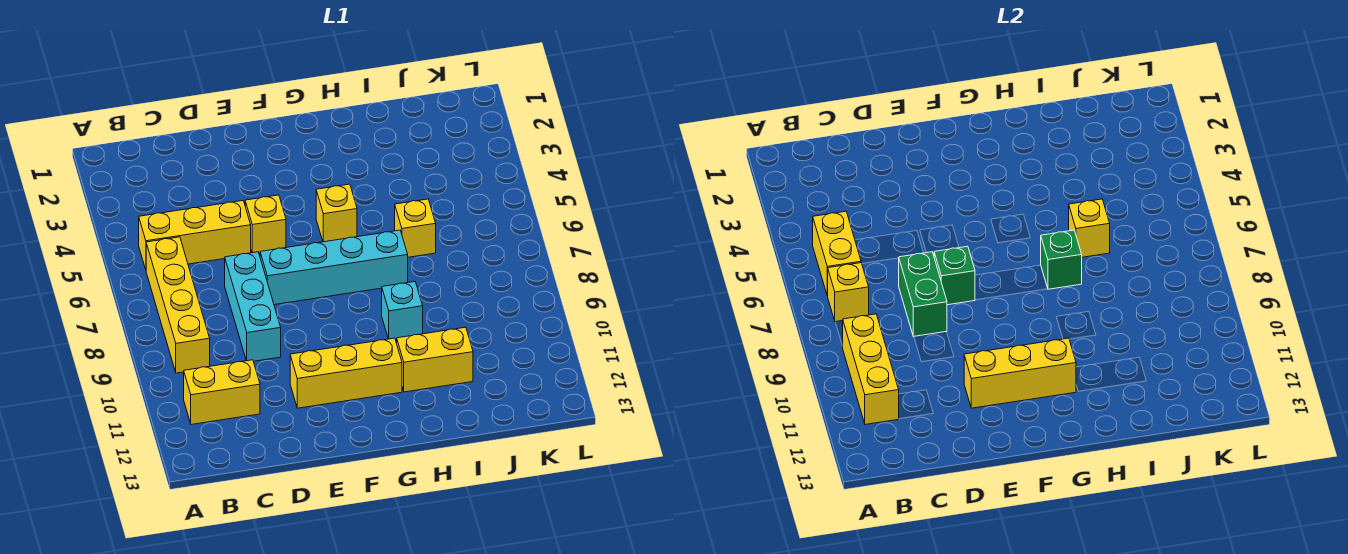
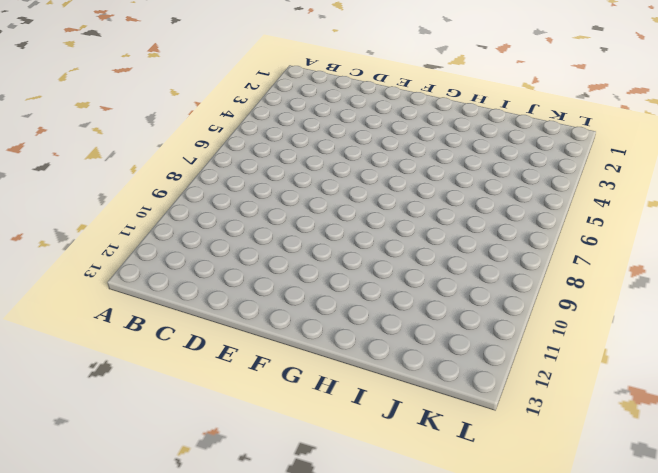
none -> yellow 1x3 brick [139,201,251,269]
none -> yellow 1x4 brick [146,237,210,373]
none -> yellow 1x2 brick [184,360,260,425]

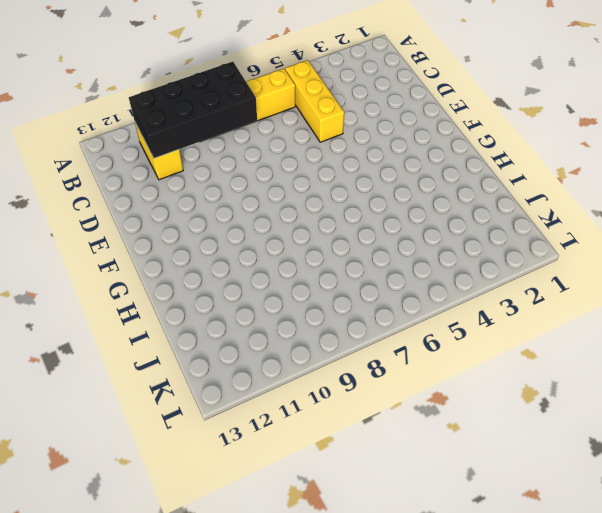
black 2x4 brick [129,62,257,158] -> yellow 1x3 brick [843,314,899,425]
none -> cyan 1x3 brick [225,252,281,361]
none -> yellow 1x1 brick [245,195,286,253]
none -> cyan 1x4 brick [260,230,408,305]

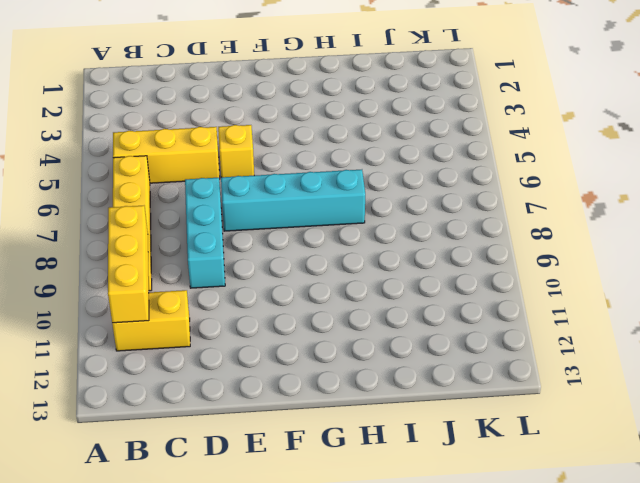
none -> yellow 1x3 brick [290,338,402,408]
none -> yellow 1x1 brick [316,184,357,242]
none -> cyan 1x1 brick [382,282,423,340]

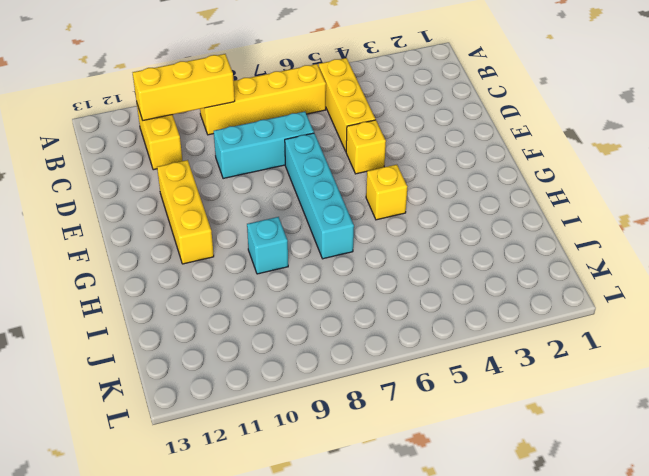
none -> yellow 1x2 brick [397,327,473,392]
none -> yellow 1x1 brick [395,199,436,257]
none -> yellow 1x2 brick [813,211,861,296]

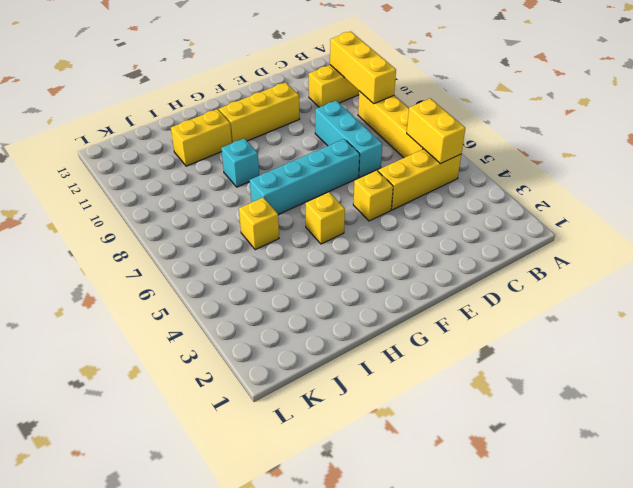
none -> yellow 1x1 brick [828,263,869,322]
none -> green 1x2 brick [899,252,947,337]
none -> green 1x1 brick [934,246,975,305]

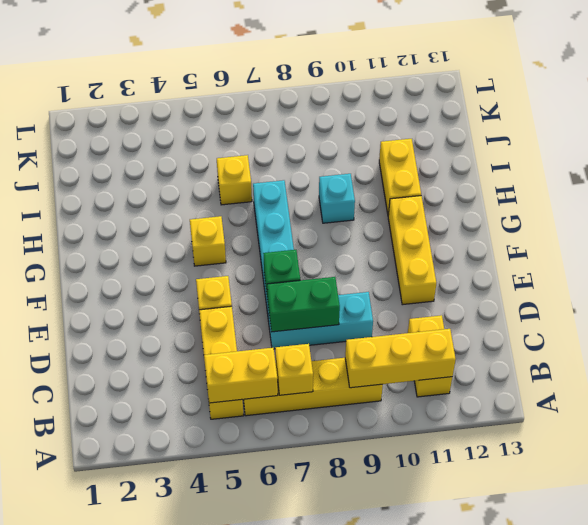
none -> yellow 1x3 brick [964,338,1076,408]
none -> green 1x1 brick [1041,230,1082,289]
none -> yellow 1x1 brick [1069,199,1110,257]

